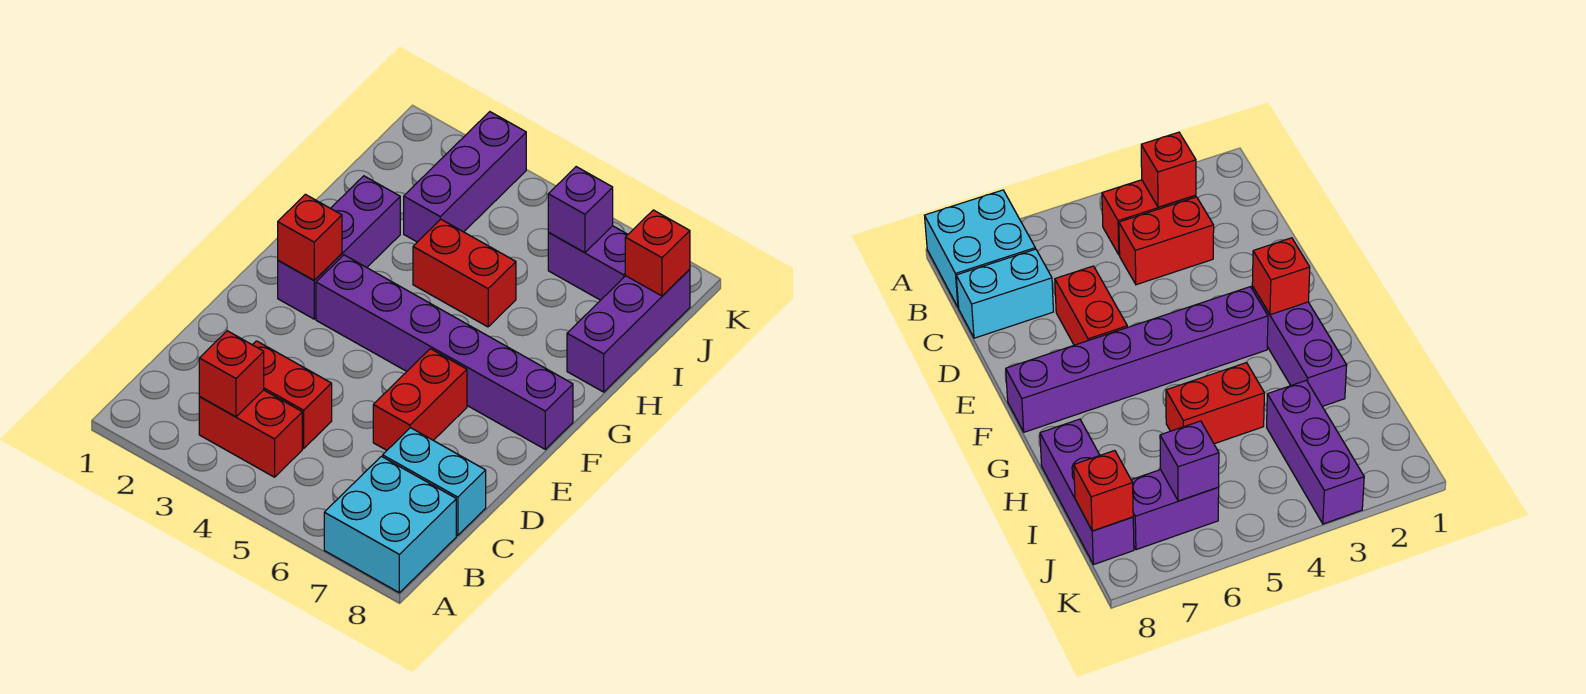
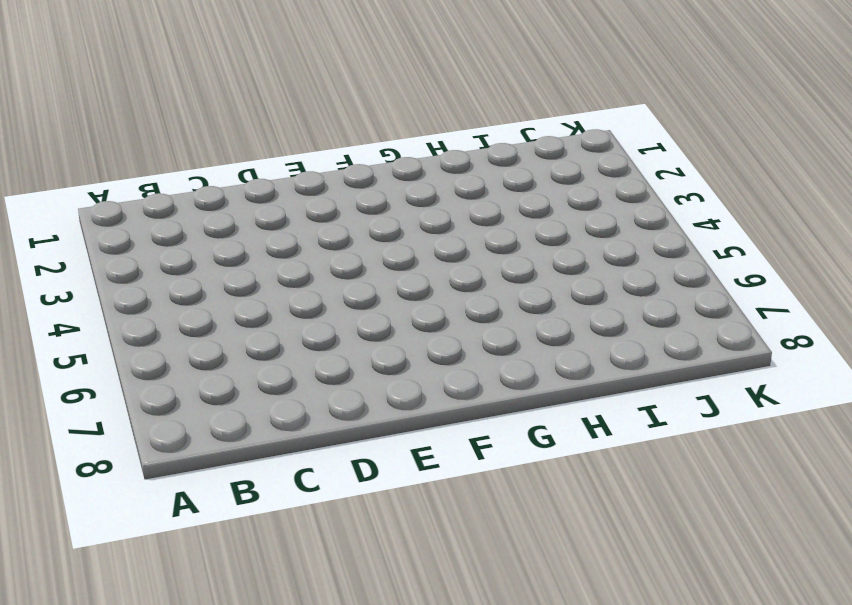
none -> cyan 2x2 brick [324,456,456,593]
none -> red 1x2 brick [199,390,302,477]
none -> red 1x2 brick [253,341,332,448]

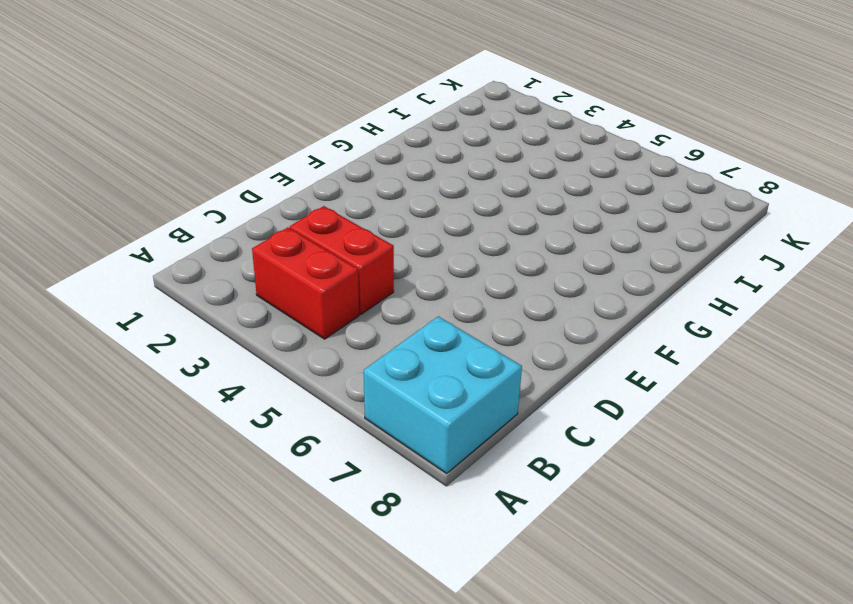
none -> cyan 1x2 brick [383,428,486,535]
none -> red 1x2 brick [373,349,467,450]
none -> purple 1x3 brick [278,176,400,319]

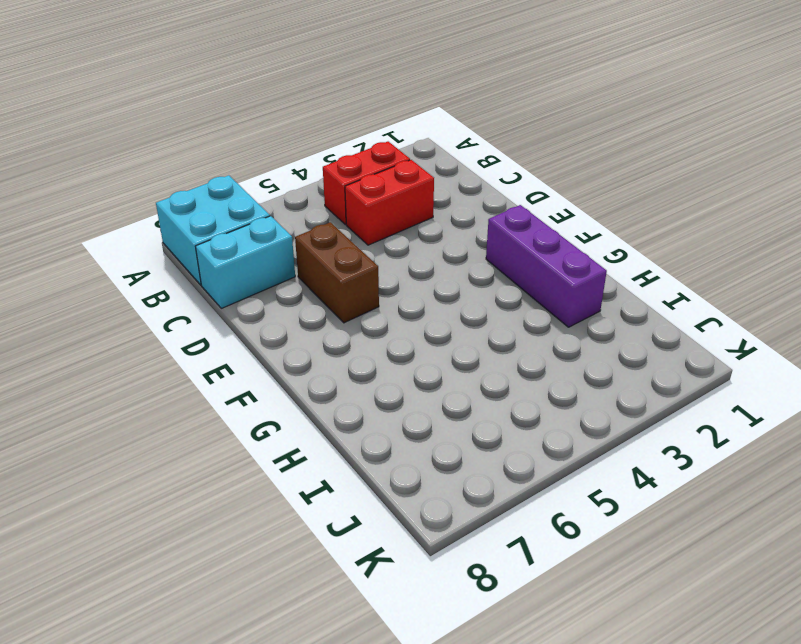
brown 1x2 brick [295,222,379,323] -> red 1x2 brick [373,349,467,450]
none -> purple 1x6 brick [316,255,573,449]
none -> red 1x2 brick [413,219,516,327]
none -> purple 1x3 brick [567,269,690,392]

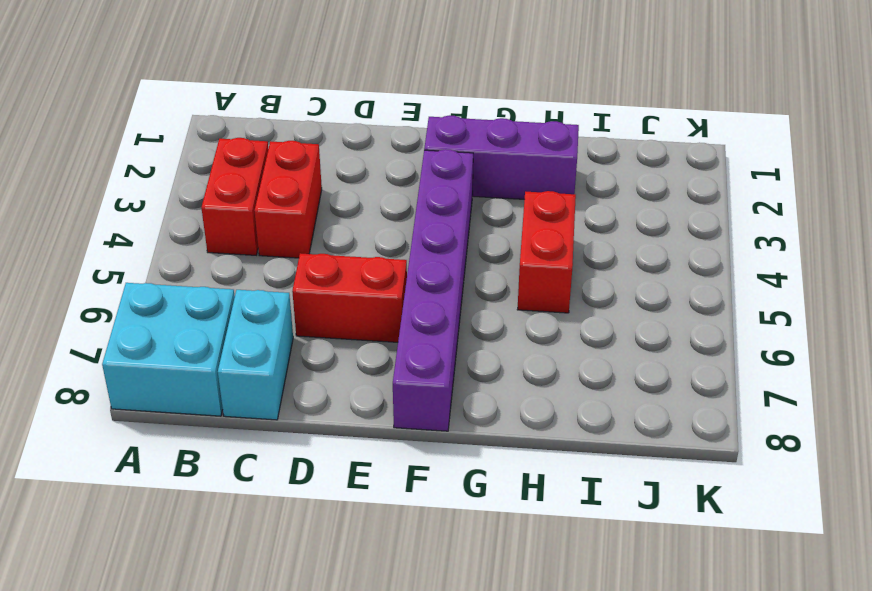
none -> purple 1x3 brick [567,269,690,392]
none -> purple 1x3 brick [404,112,526,242]
none -> purple 1x2 brick [548,226,628,300]

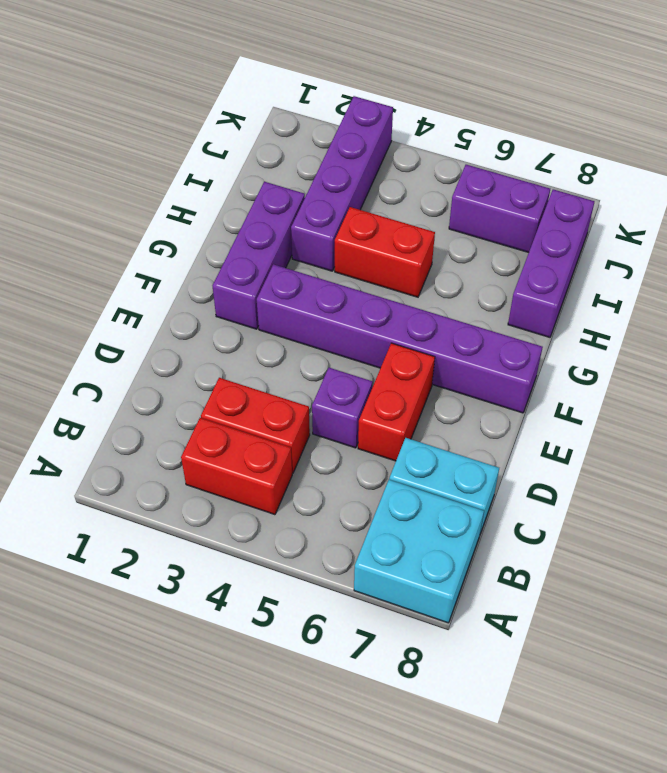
purple 1x1 brick [312,368,373,448] -> purple 1x1 brick moved to [548,167,613,252]
purple 1x4 brick [291,96,393,271] -> purple 1x3 brick [404,112,526,242]
none -> red 1x1 brick [199,331,264,417]
none -> red 1x1 brick [278,194,342,280]
none -> red 1x1 brick [625,210,690,296]

